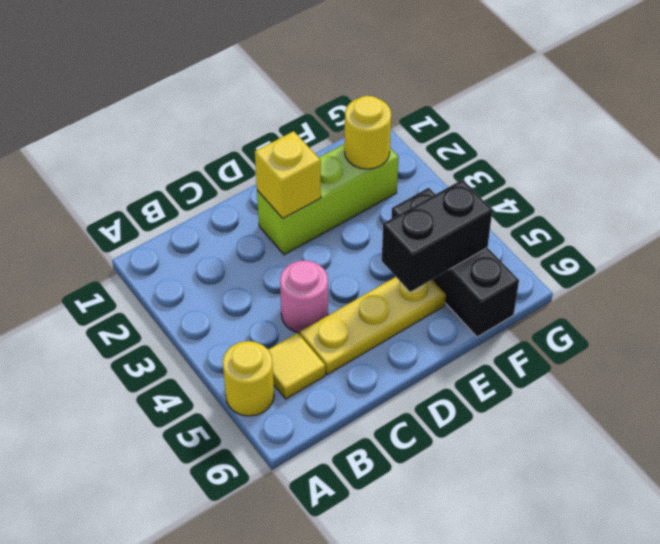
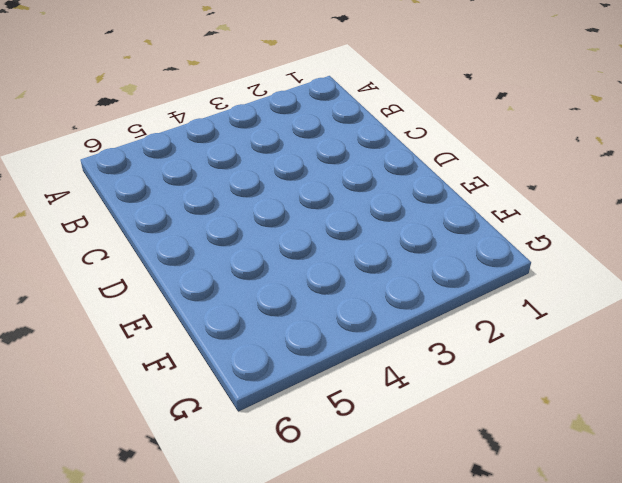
none -> yellow 1x1 round brick [223,341,274,416]
none -> yellow 1x1 tile [268,333,325,399]

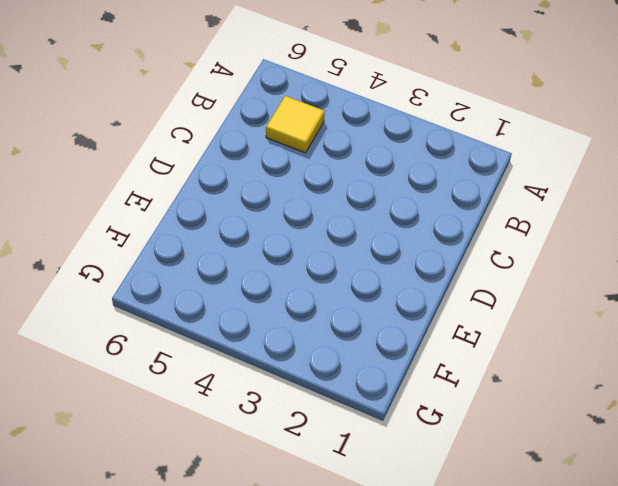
none -> yellow 1x1 round brick [223,341,274,416]
none -> pink 1x1 round brick [280,260,328,333]

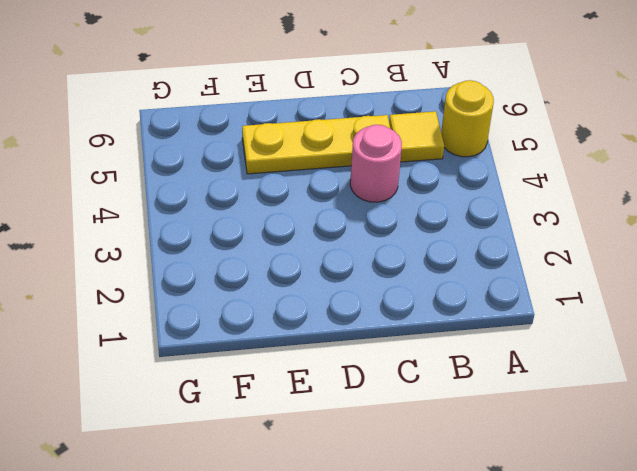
none -> lime 1x3 brick [257,144,399,255]
none -> black 1x3 brick [391,188,519,337]

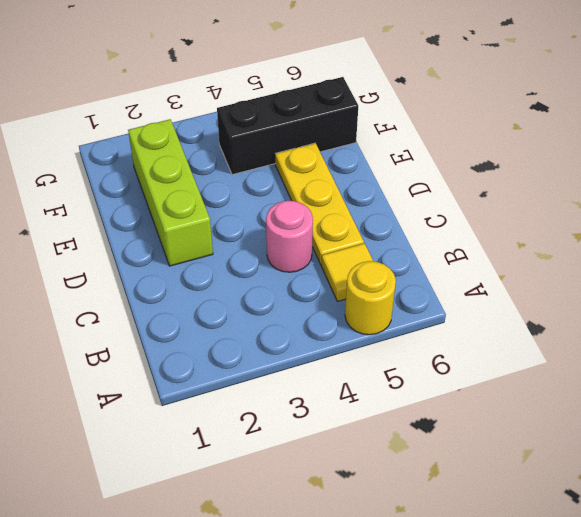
none -> yellow 1x1 brick [255,131,321,218]
none -> black 1x2 brick [382,180,492,292]

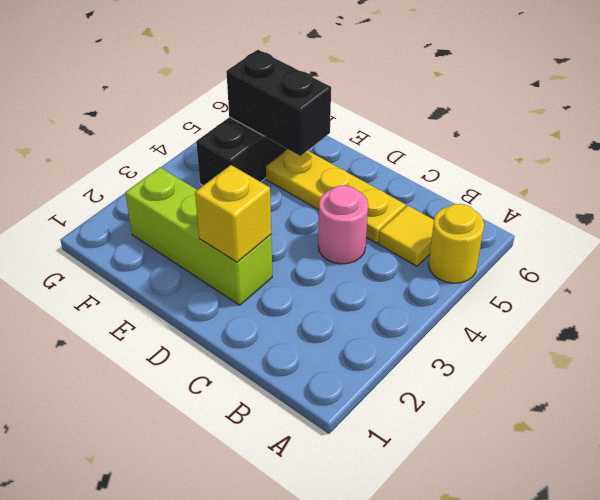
none -> yellow 1x1 round brick [345,96,391,169]

